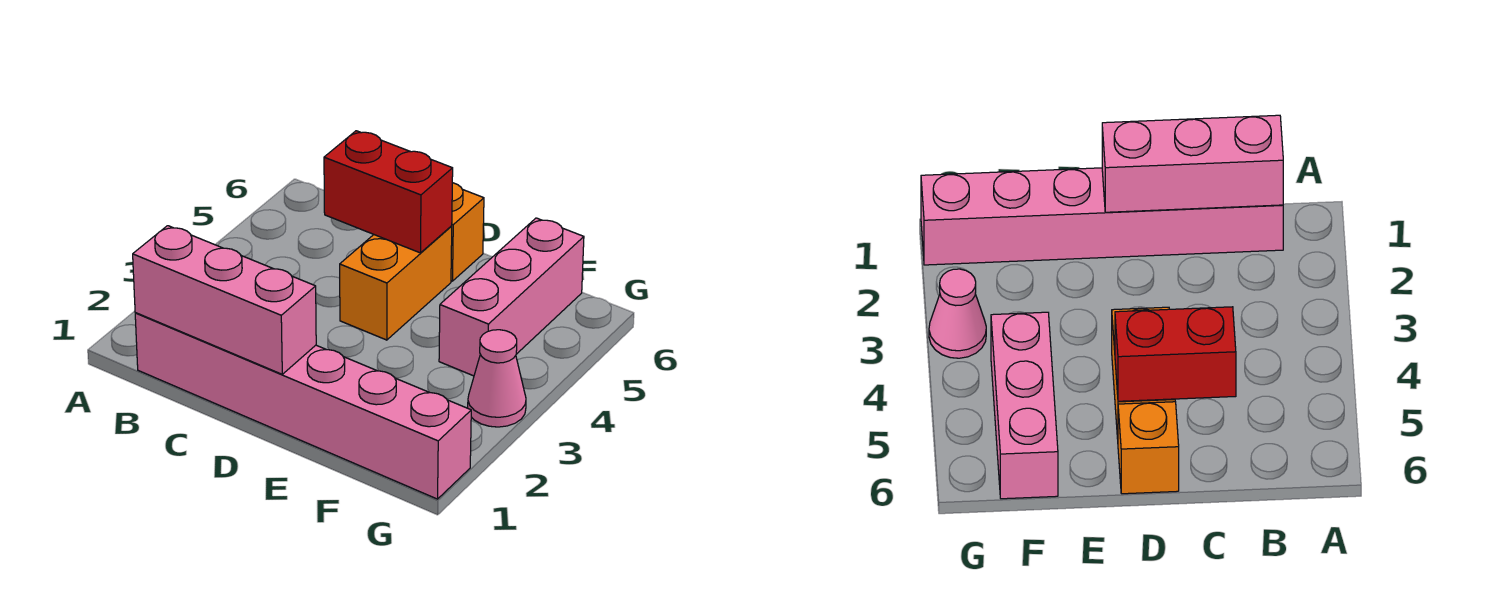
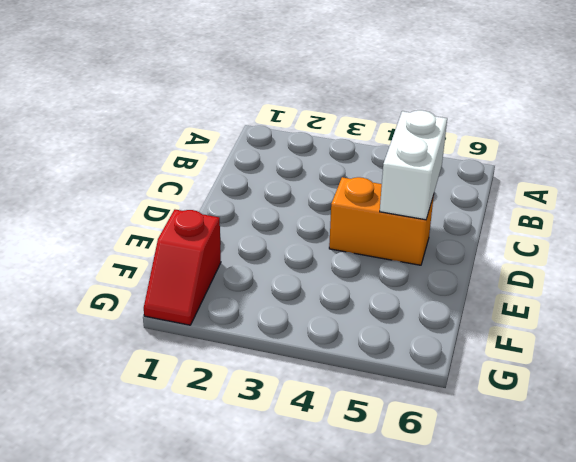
white 1x2 brick [380,110,447,220] -> red 1x2 brick [324,131,453,253]
red 1x2 slope [144,210,221,325] -> pink 1x6 brick [135,313,471,499]
none -> orange 1x1 brick [451,183,484,281]
none -> pink 1x3 brick [439,218,584,376]

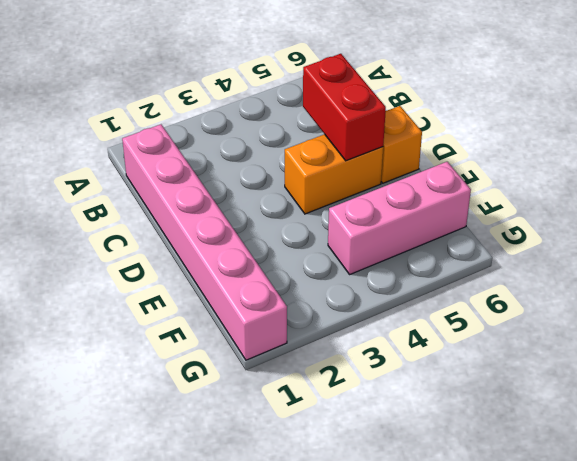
none -> pink 1x1 cone [468,330,526,427]
none -> pink 1x3 brick [133,226,316,374]

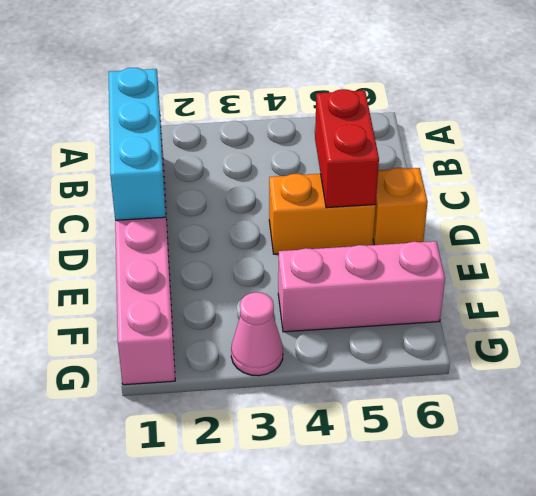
cyan 1x3 brick [108,68,166,220] -> pink 1x3 brick [133,226,316,374]

